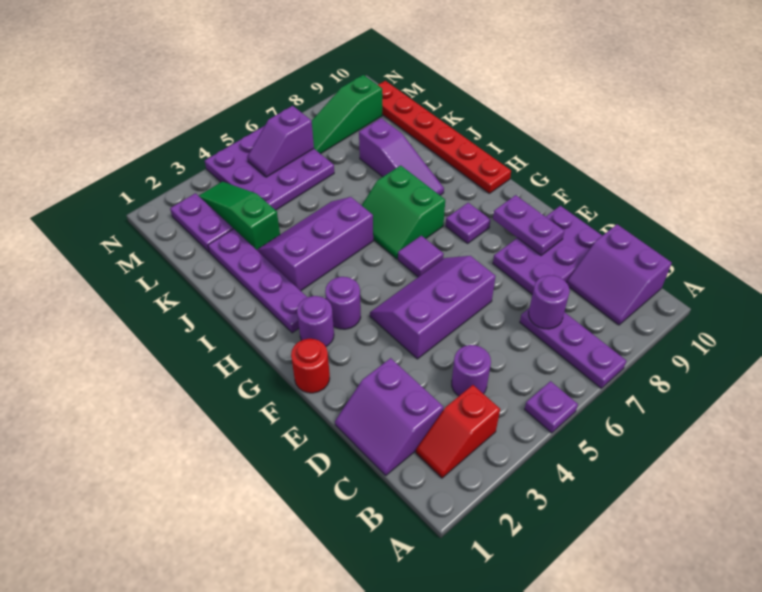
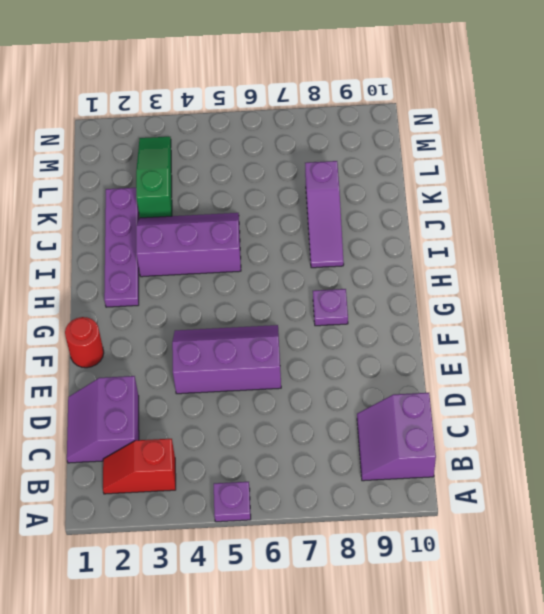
none -> purple 1x3 plate [520,309,626,388]
none -> purple 1x1 round brick [452,345,491,396]
none -> purple 2x3 plate [493,206,602,294]

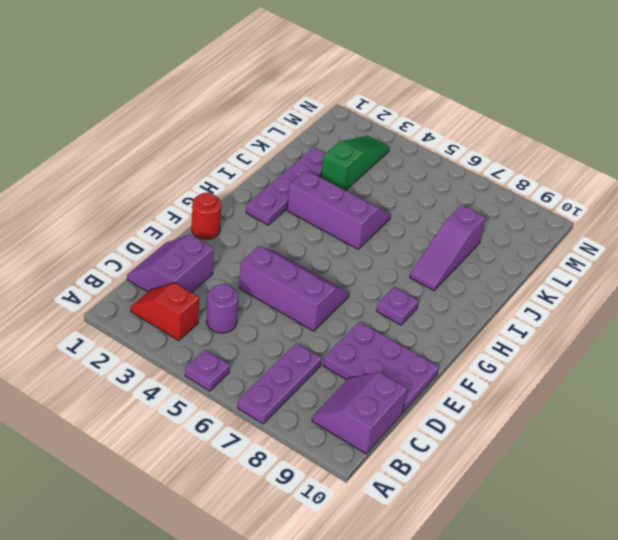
none -> purple 1x1 round brick [297,296,334,346]
none -> purple 1x1 round brick [325,277,361,329]
none -> purple 1x1 tile [398,236,444,277]

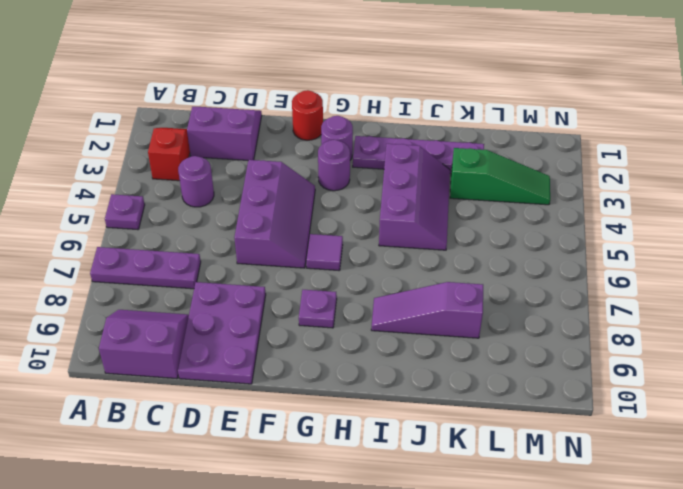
none -> green 2x2 slope [362,165,445,259]
none -> red 1x6 plate [378,81,511,193]
none -> purple 1x2 plate [170,193,233,252]

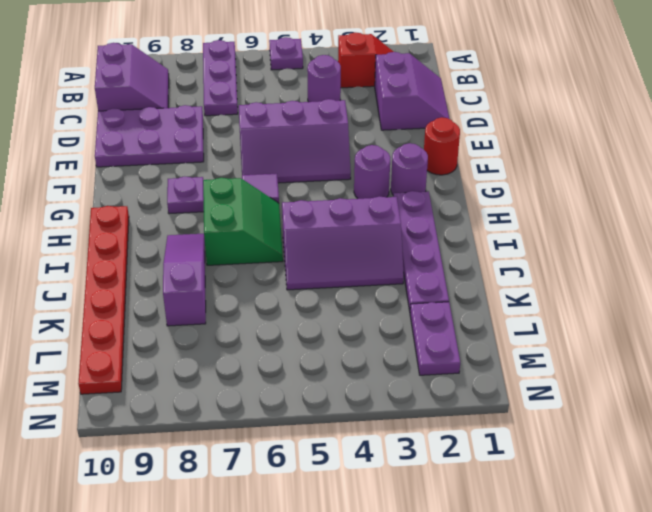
none -> green 1x3 slope [199,182,280,250]
none -> purple 3x3 plate [205,126,334,210]
none -> green 1x3 slope [312,75,382,154]

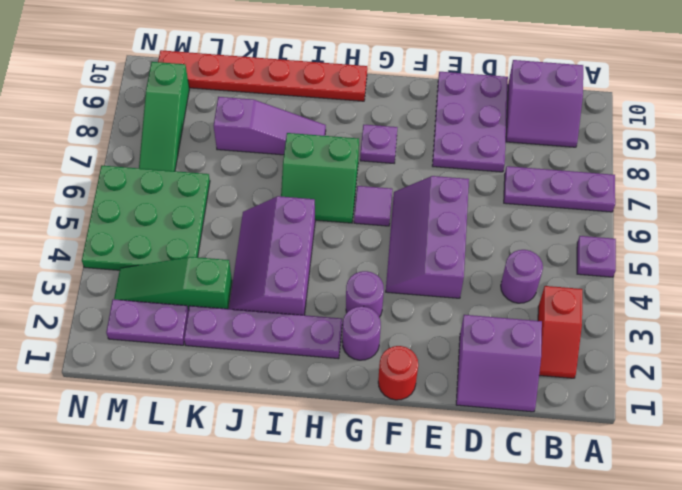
green 3x3 plate [82,166,210,270] -> purple 3x3 plate [205,126,334,210]
none -> purple 1x1 round brick [529,275,570,329]
none -> purple 1x2 plate [493,195,564,255]
none -> purple 1x2 slope [247,106,314,177]

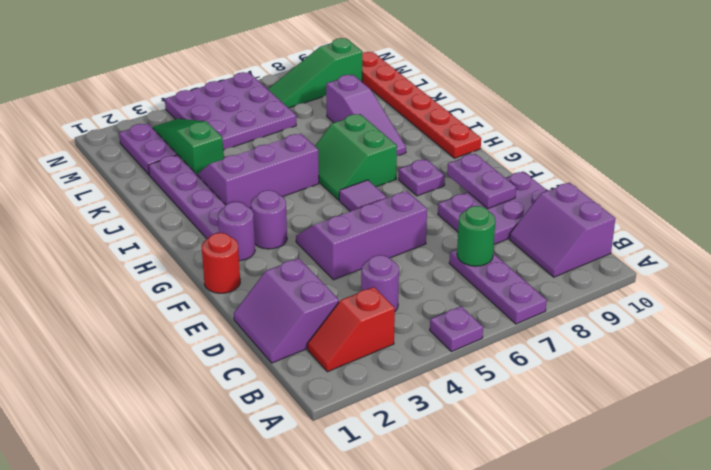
green 1x1 round brick [457,206,495,266] -> purple 1x1 round brick [529,275,570,329]
none -> purple 1x2 slope [247,106,314,177]

